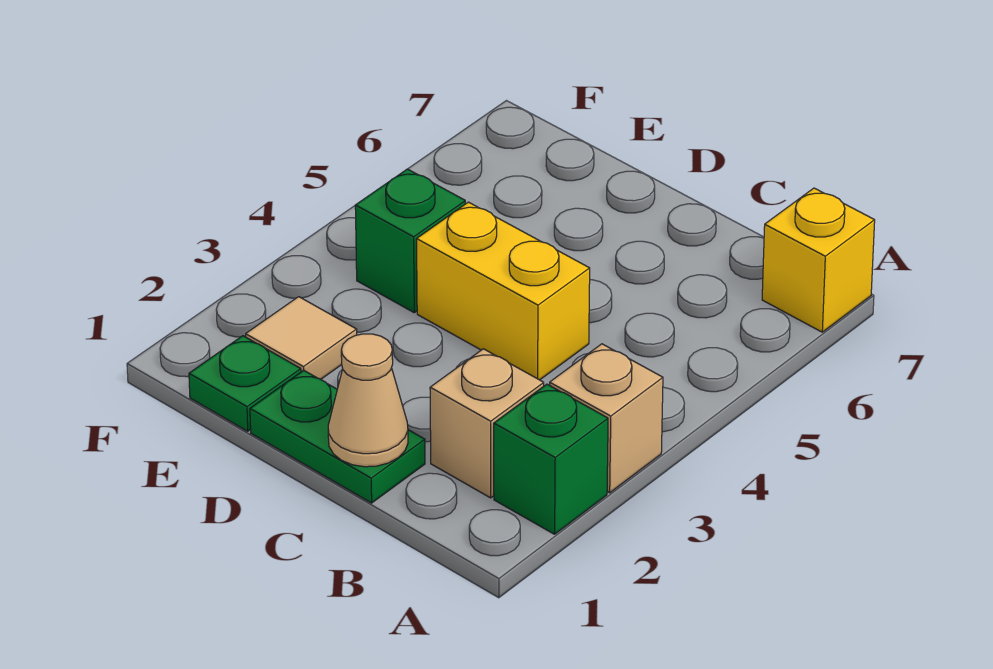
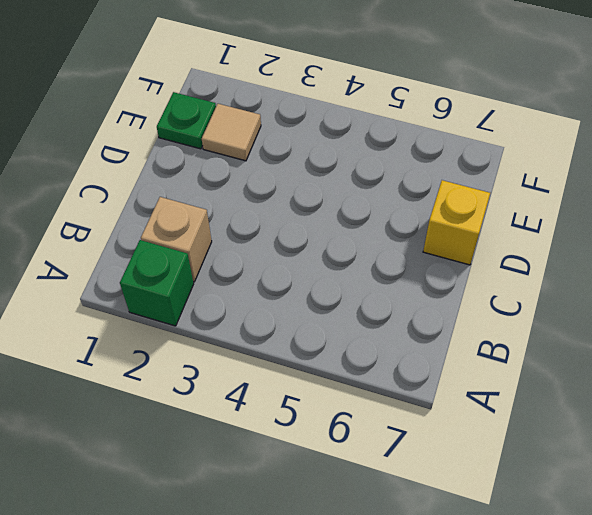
yellow 1x1 brick [423,180,490,265] -> yellow 1x1 brick moved to [762,188,875,332]
none -> tan 1x1 brick [550,344,663,493]
none -> green 1x2 plate [250,370,425,503]

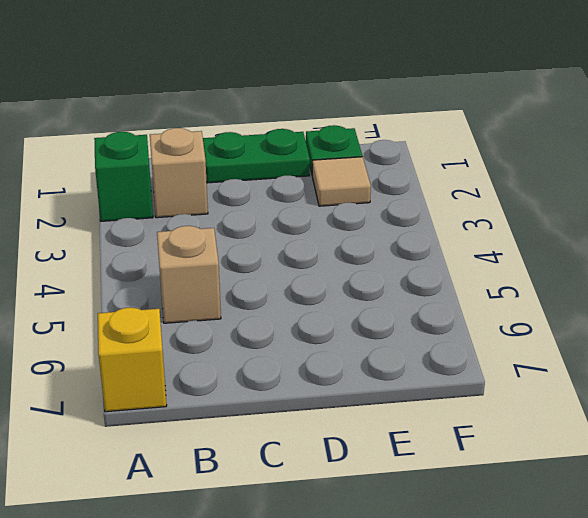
tan 1x1 brick [157,226,221,323] -> tan 1x1 brick moved to [550,344,663,493]
none -> yellow 1x2 brick [417,202,590,380]
none -> green 1x1 brick [355,169,465,313]

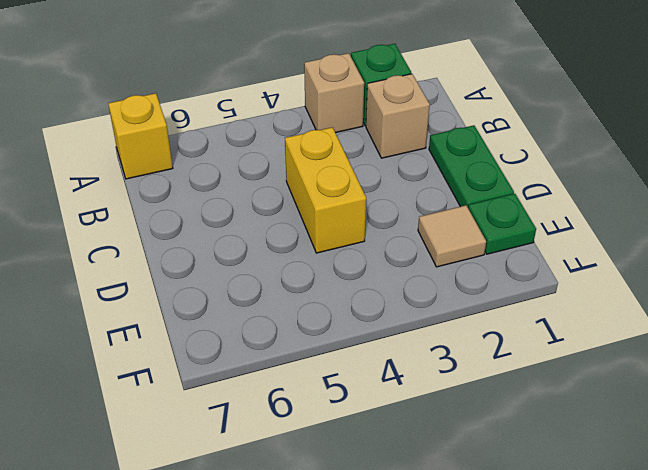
none -> green 1x1 brick [355,169,465,313]
none -> tan 1x1 cone [328,334,408,467]

